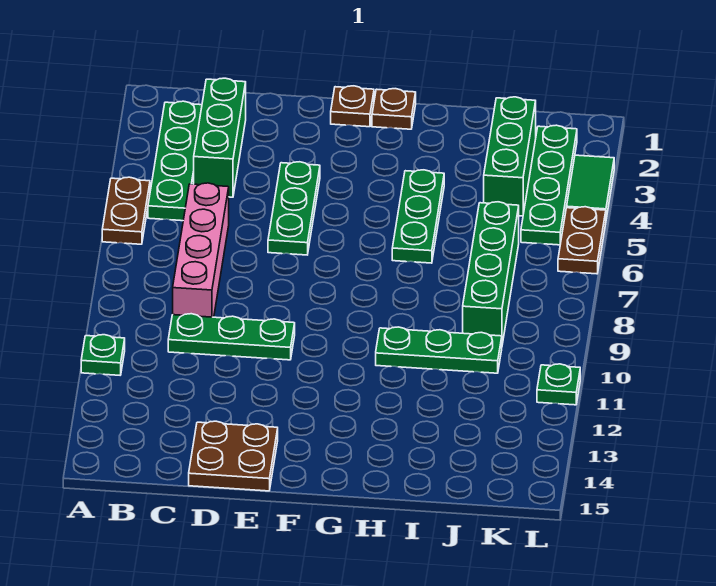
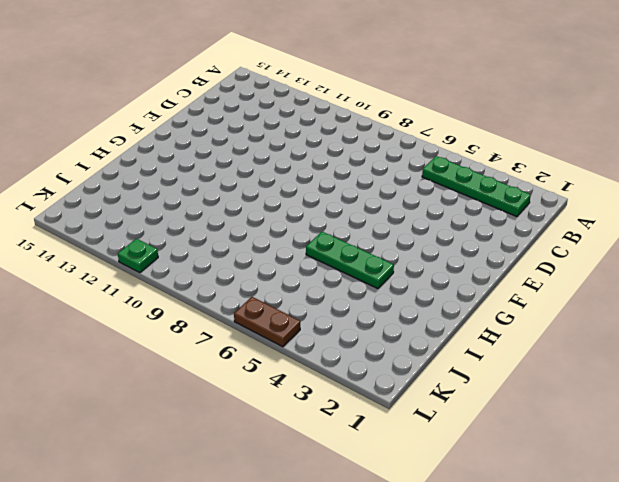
none -> brown 1x2 plate [102,177,150,244]
none -> green 1x1 plate [81,335,125,375]
none -> green 1x3 brick [194,78,246,197]

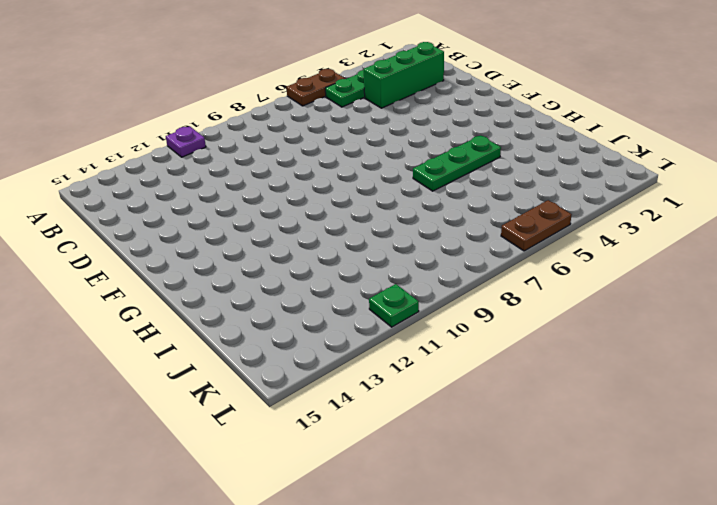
purple 1x1 plate [166,126,206,157] -> green 1x1 plate [81,335,125,375]
none -> pink 1x4 brick [173,183,229,317]
none -> green 1x3 plate [168,314,295,360]
none -> brown 2x2 plate [189,421,278,491]

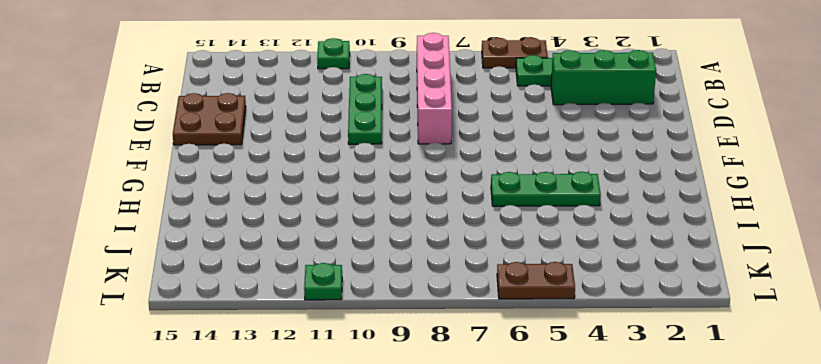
pink 1x4 brick [417,33,452,144] -> pink 1x4 brick turned to [173,183,229,317]
none -> green 1x3 plate [268,162,320,255]
none -> brown 1x1 plate [331,86,374,127]
none -> brown 1x1 plate [372,89,416,129]

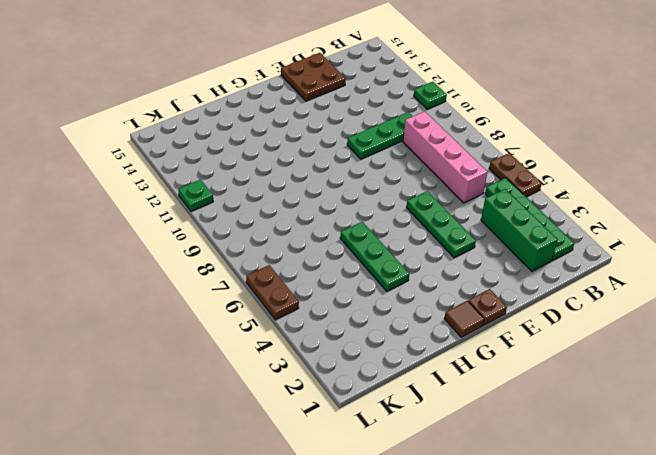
brown 1x1 tile [444,301,484,337] -> brown 1x1 plate [372,89,416,129]
none -> green 1x3 plate [376,327,502,373]
none -> green 1x3 brick [484,97,536,216]
none -> green 1x4 brick [463,202,519,344]

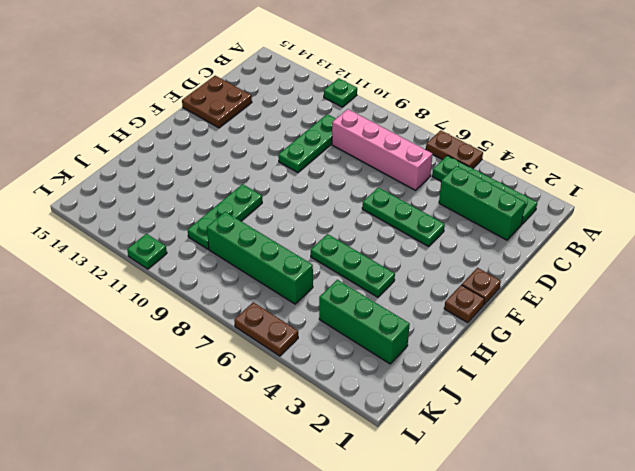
none -> green 1x4 plate [521,125,577,245]
none -> green 1x2 tile [567,155,614,219]

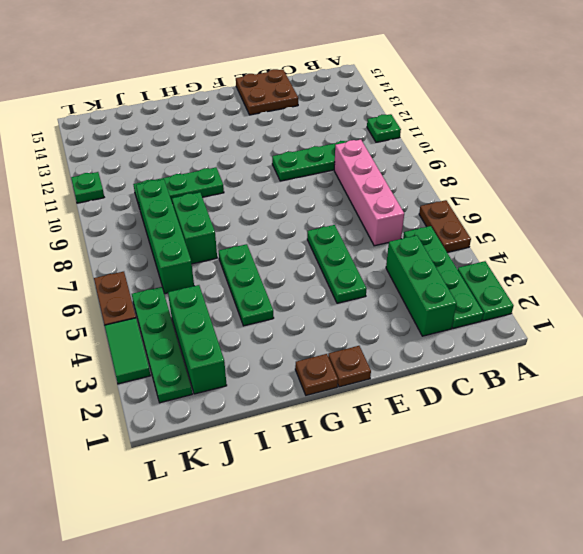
green 1x2 plate [457,261,514,321] -> none
green 1x2 brick [172,192,217,264] -> none

